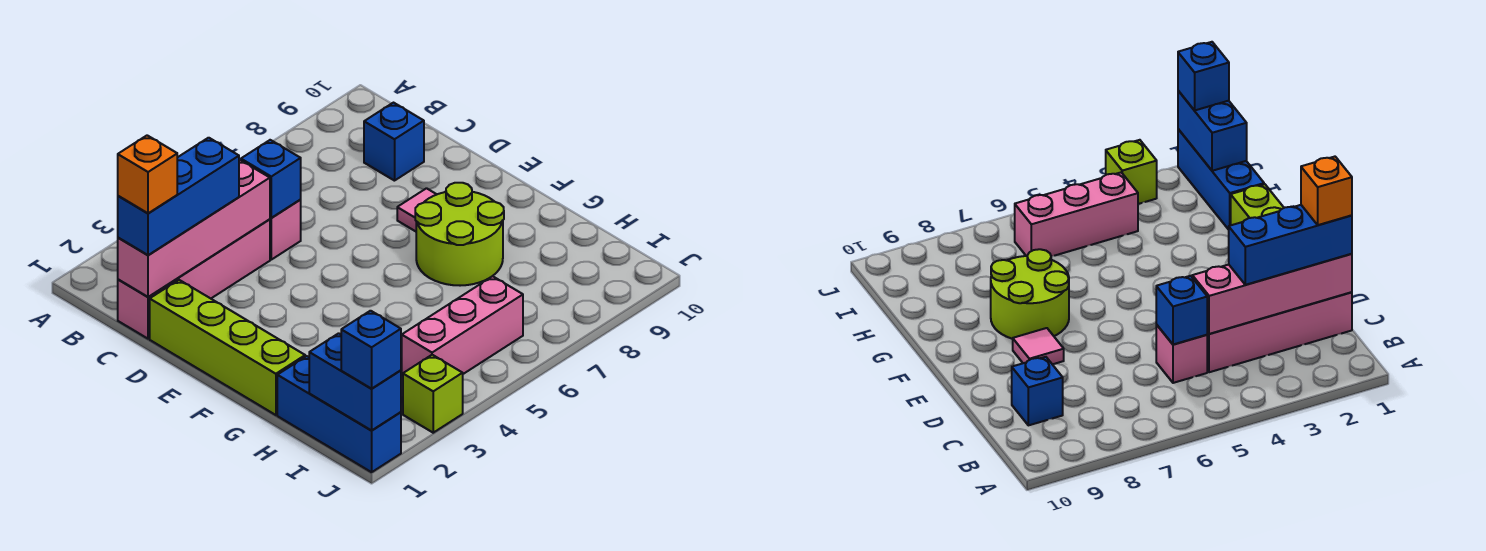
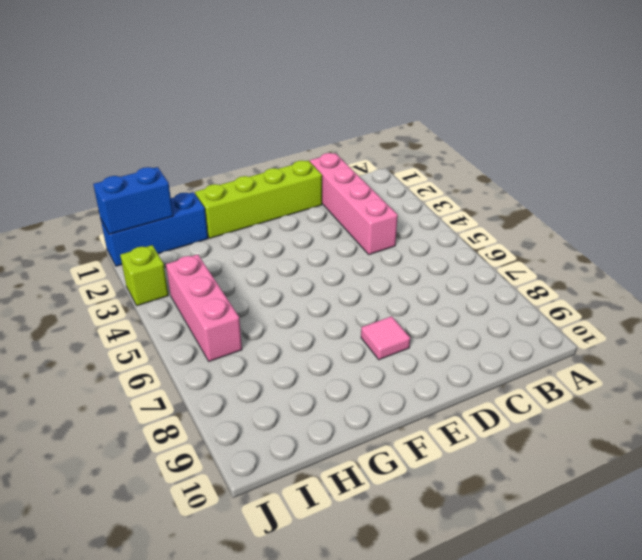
none -> pink 1x1 brick [270,200,301,260]
none -> blue 1x1 brick [364,103,424,181]
none -> lime 2x2 round brick [415,183,504,286]

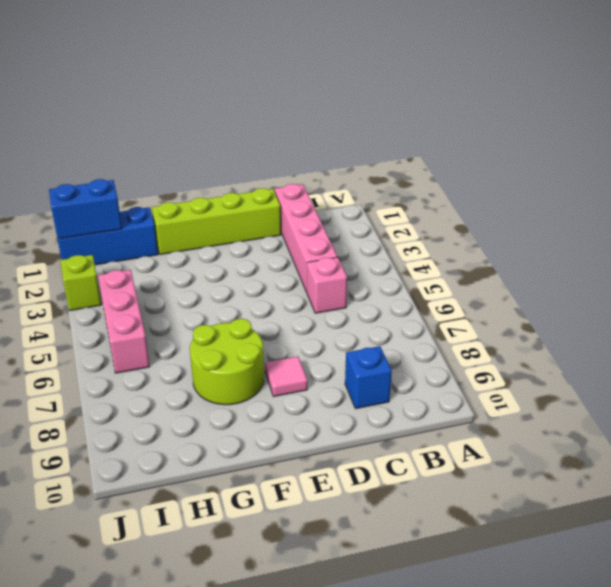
none -> pink 1x4 brick [118,160,270,297]
none -> blue 1x1 brick [241,140,301,218]
none -> blue 1x3 brick [118,138,239,255]

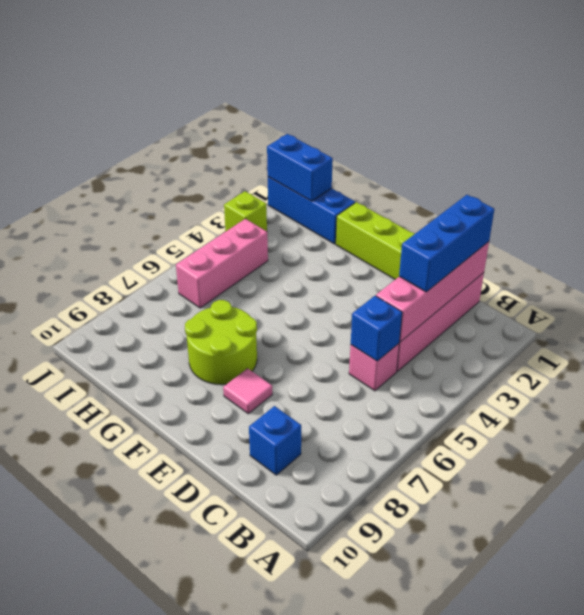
none -> blue 1x1 brick [341,311,401,389]
none -> orange 1x1 brick [118,135,177,213]

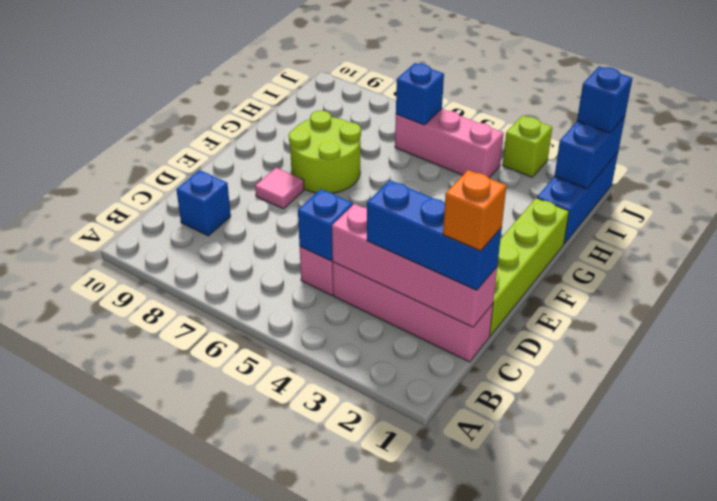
blue 1x1 brick [396,63,444,125] -> none

